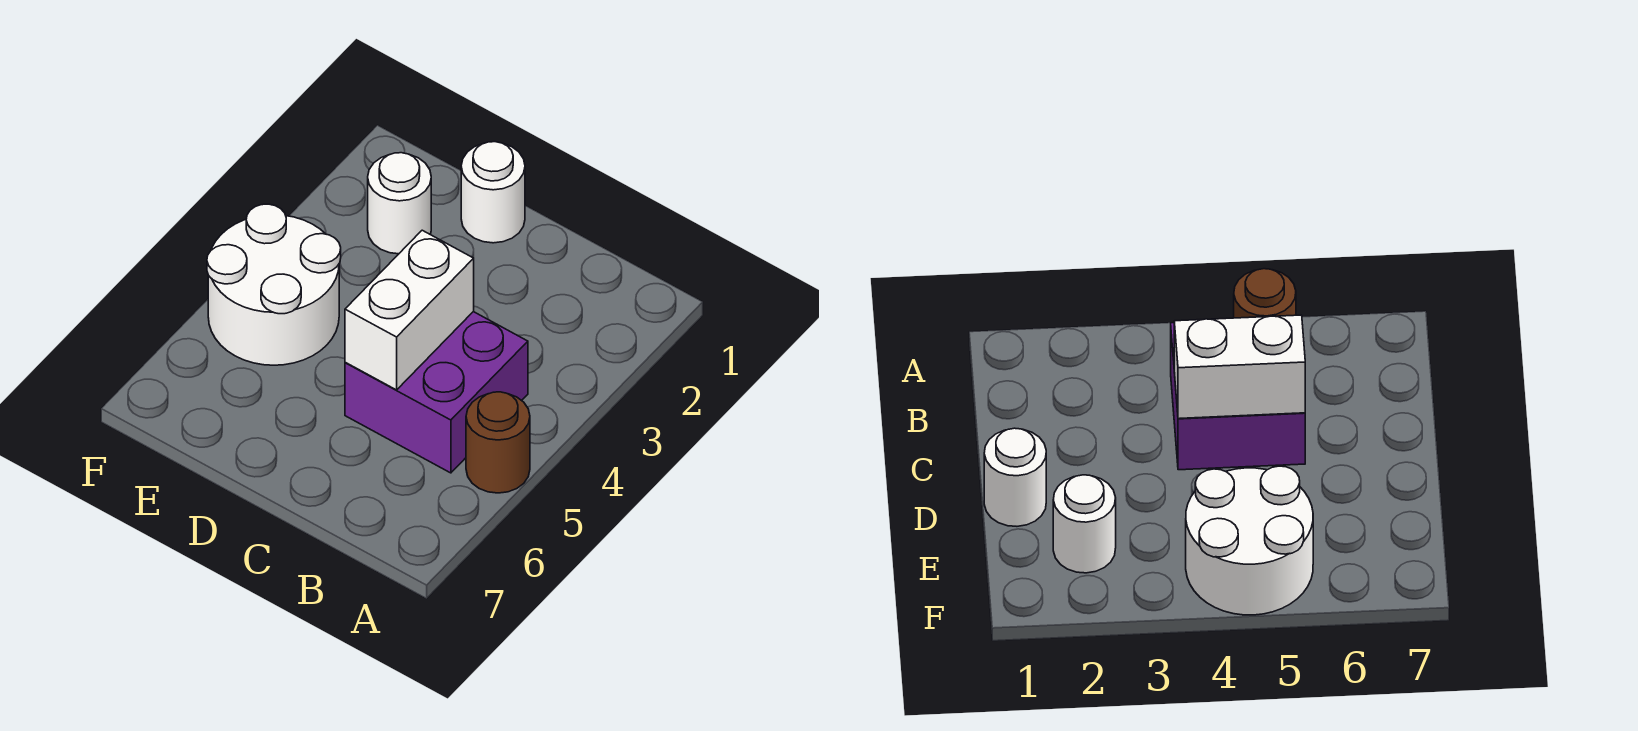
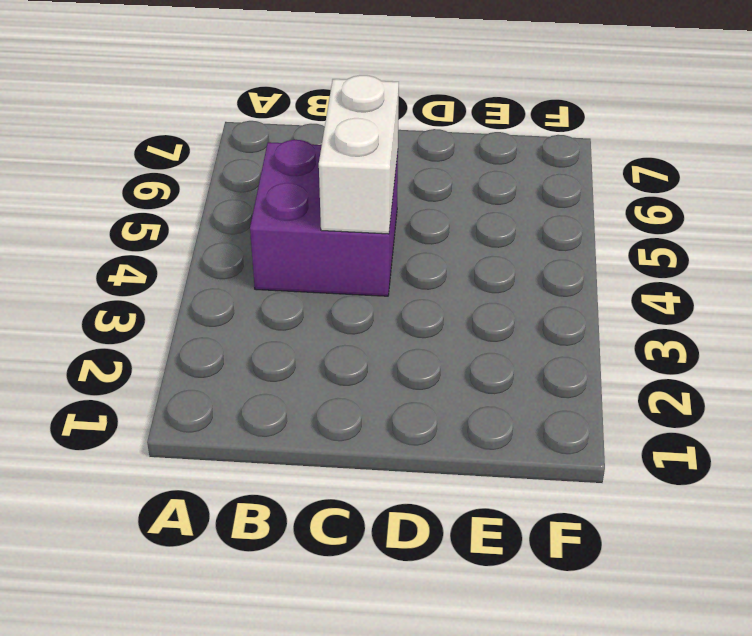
none -> brown 1x1 round brick [466,392,530,493]
none -> white 1x1 round brick [461,142,525,243]

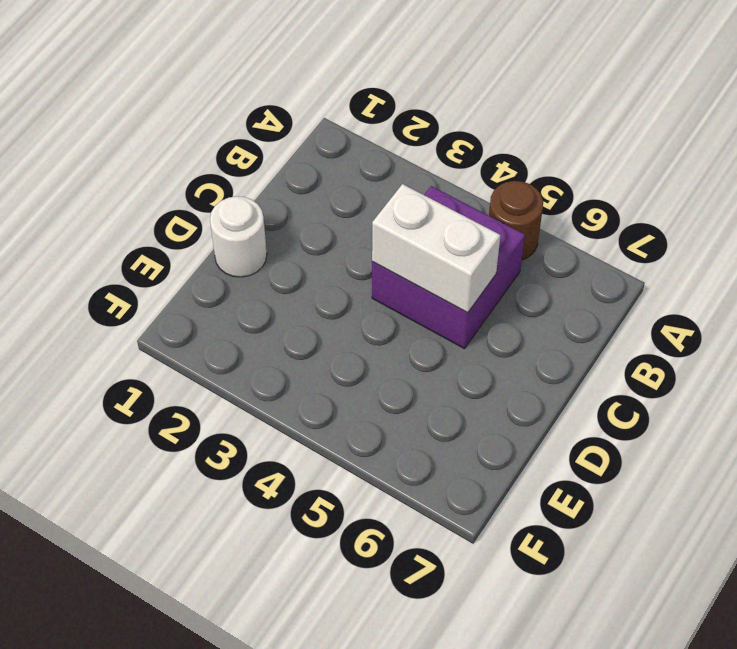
none -> white 1x1 round brick [368,153,431,254]
none -> white 2x2 round brick [207,204,341,365]

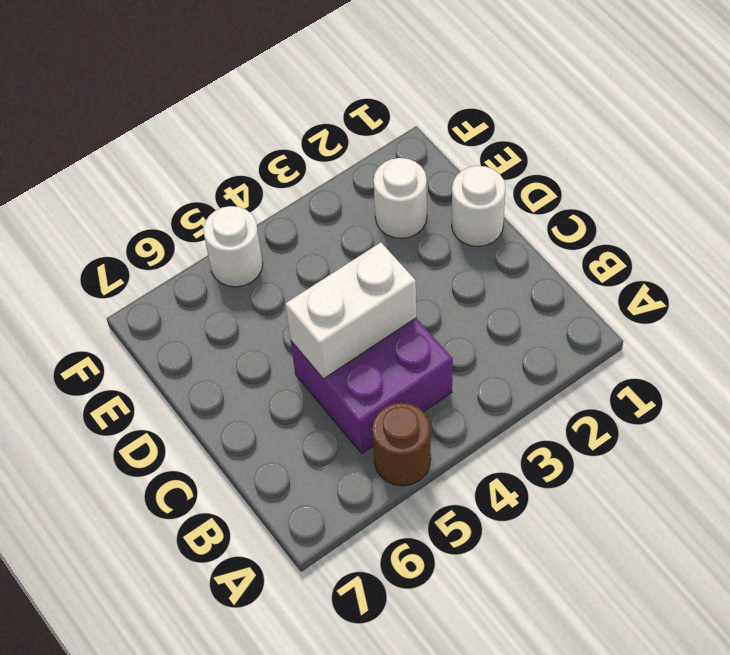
white 1x1 round brick [203,206,263,287] -> white 2x2 round brick [207,204,341,365]

